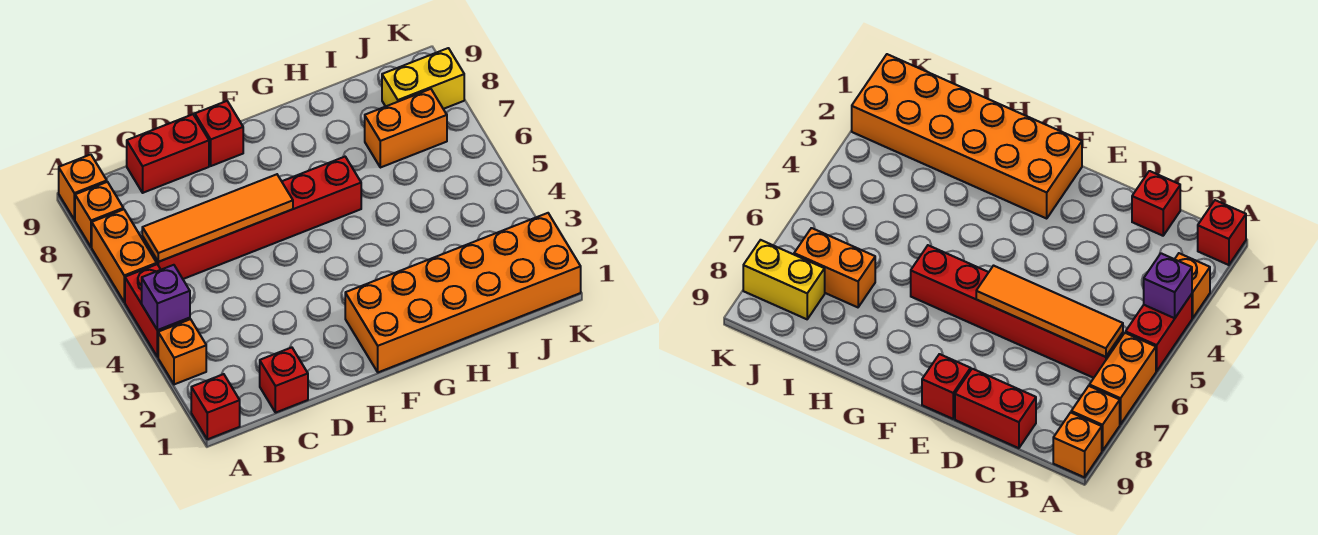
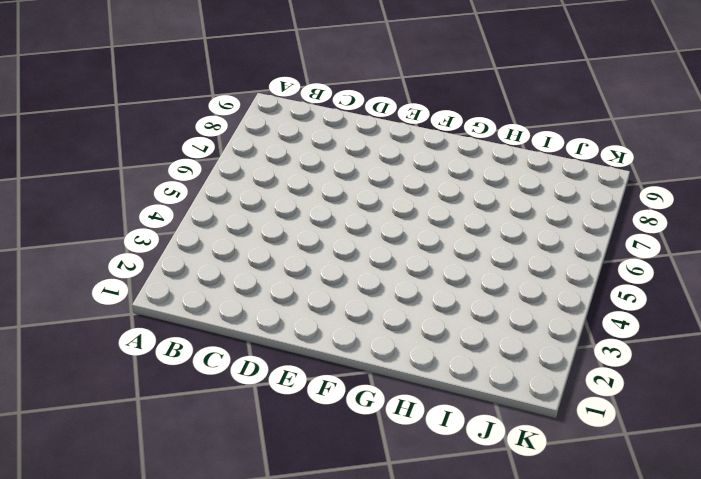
none -> red 1x1 brick [191,374,240,439]
none -> orange 1x1 brick [158,319,206,384]
none -> red 1x2 brick [125,264,190,357]

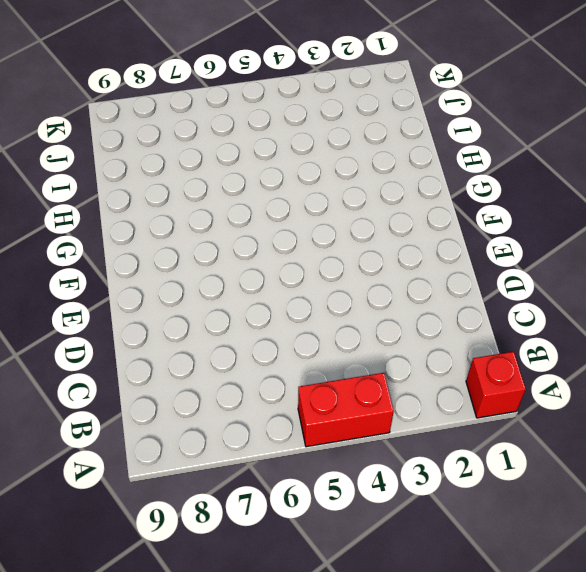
none -> orange 1x1 brick [158,319,206,384]
none -> orange 1x2 brick [92,209,157,302]
none -> orange 1x1 brick [75,182,123,247]

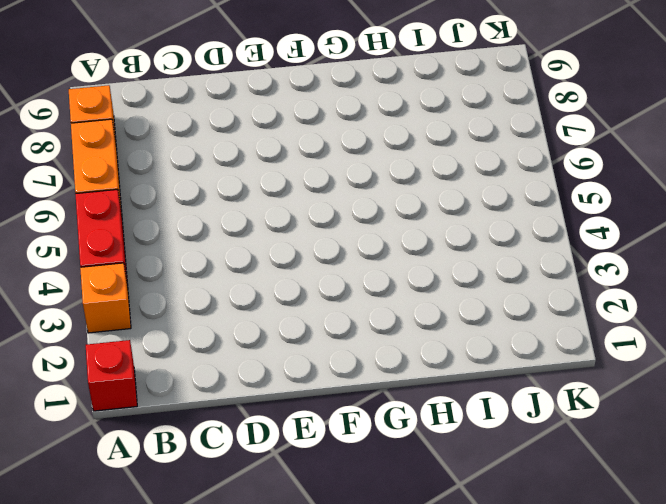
none -> orange 1x1 brick [59,154,107,220]
none -> red 1x6 brick [142,157,361,279]
none -> red 1x1 brick [260,347,308,413]

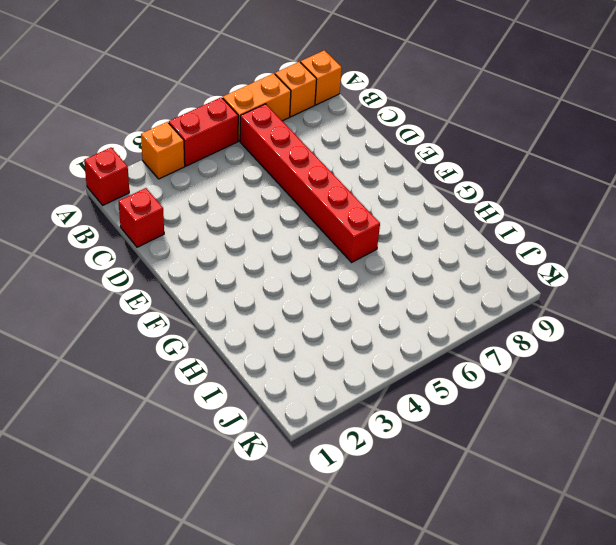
none -> red 1x2 brick [127,114,209,193]
none -> red 1x1 brick [195,101,243,166]
none -> orange 2x6 brick [345,213,581,372]

